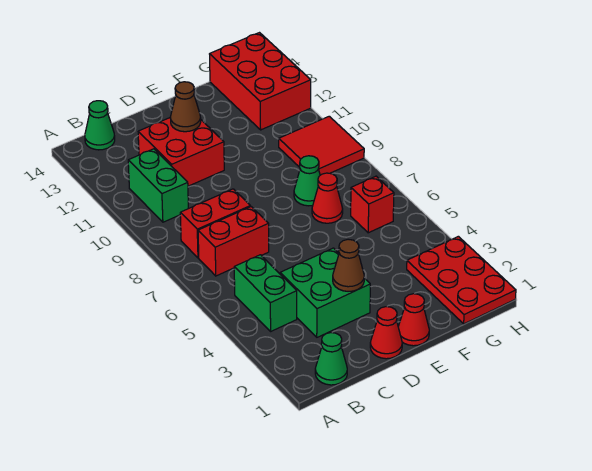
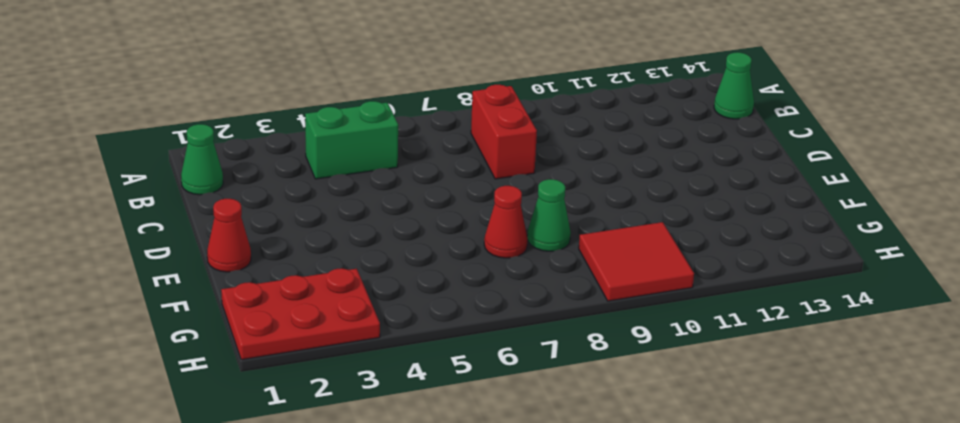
none -> red 1x2 brick [198,207,269,276]
none -> green 1x2 brick [128,149,189,222]
none -> green 2x2 brick [280,248,370,337]

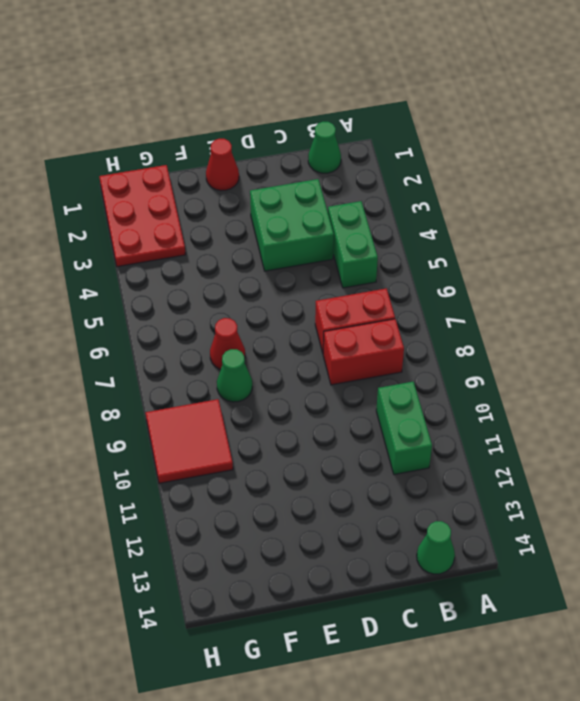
none -> red 2x2 brick [138,118,224,186]
none -> red 1x1 cone [370,307,402,359]
none -> red 1x1 brick [351,176,394,233]

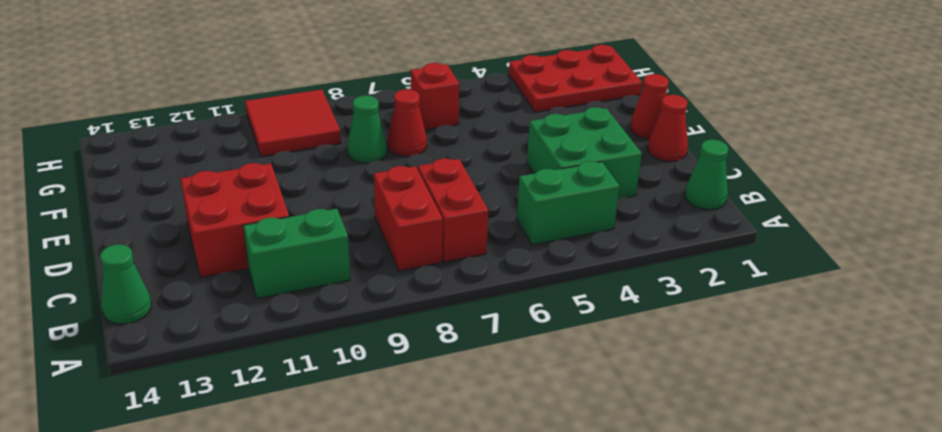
none -> red 2x3 brick [210,33,311,130]
none -> brown 1x1 cone [333,239,364,291]
none -> brown 1x1 cone [170,82,201,132]

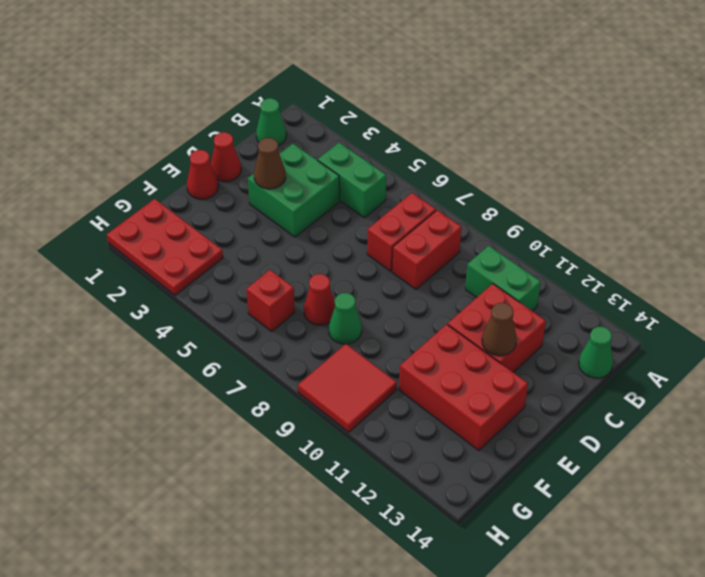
red 2x3 brick [399,324,528,451] -> red 2x3 brick moved to [210,33,311,130]

